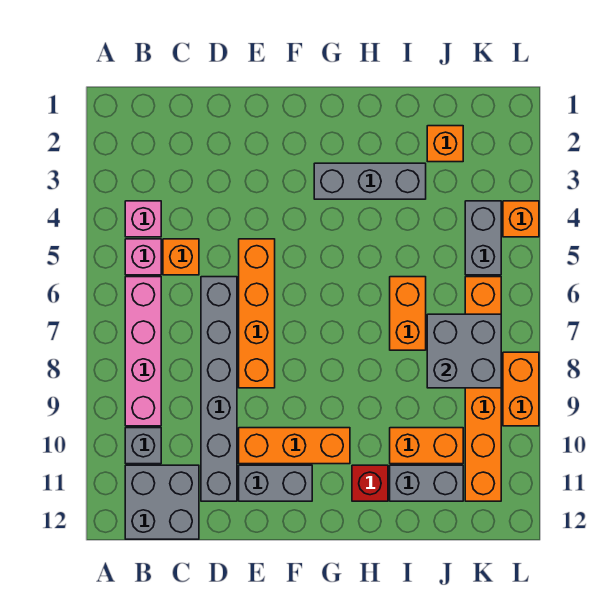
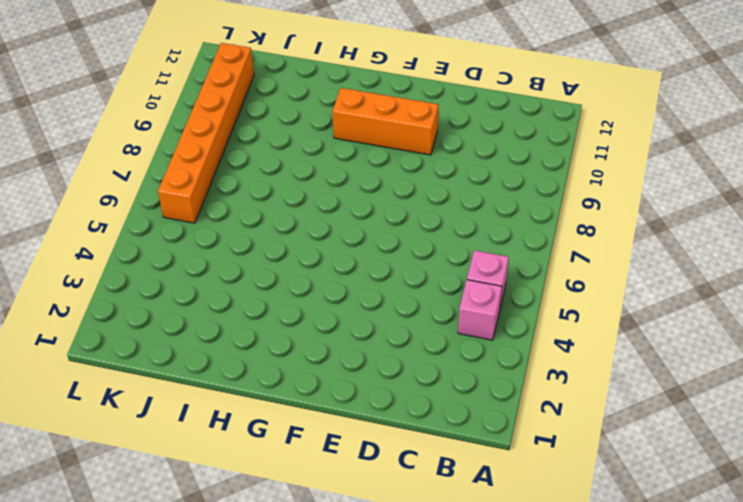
none -> pink 1x4 brick [125,277,161,426]
none -> grey 1x1 brick [125,428,161,464]
none -> grey 2x2 brick [125,465,199,539]

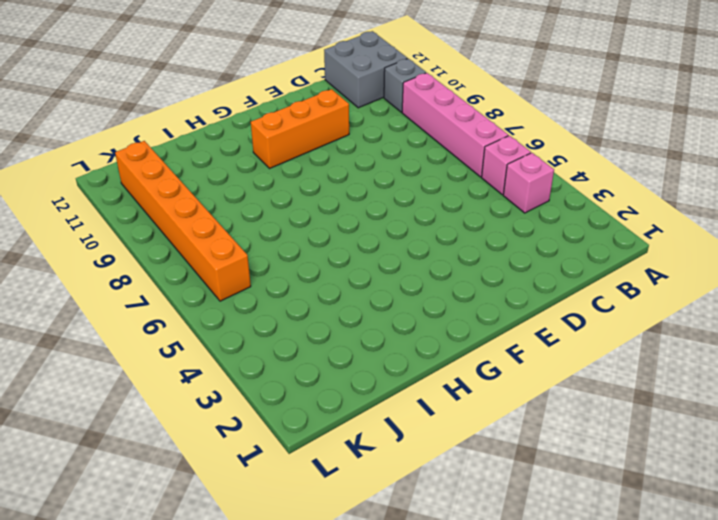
none -> orange 1x1 brick [163,239,199,275]
none -> grey 1x6 brick [201,277,237,501]
none -> orange 1x4 brick [239,239,275,388]

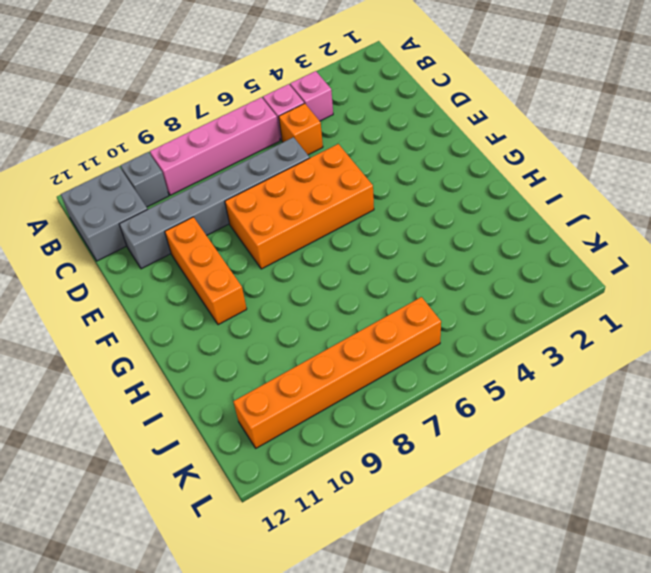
orange 2x4 brick [225,144,374,269] -> orange 1x4 brick [239,239,275,388]
none -> grey 1x2 brick [239,465,312,501]
none -> grey 1x3 brick [314,163,426,199]
none -> red 1x1 brick [352,465,388,501]

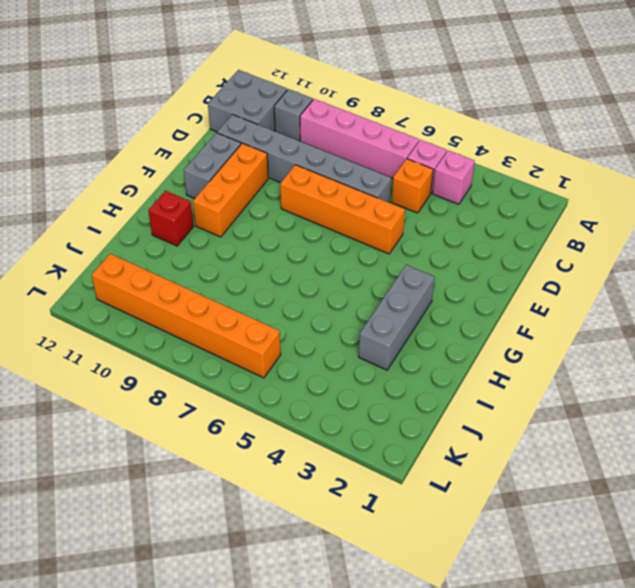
none -> orange 1x2 brick [390,277,426,350]
none -> orange 1x2 brick [390,428,463,464]
none -> grey 1x2 brick [390,465,463,501]

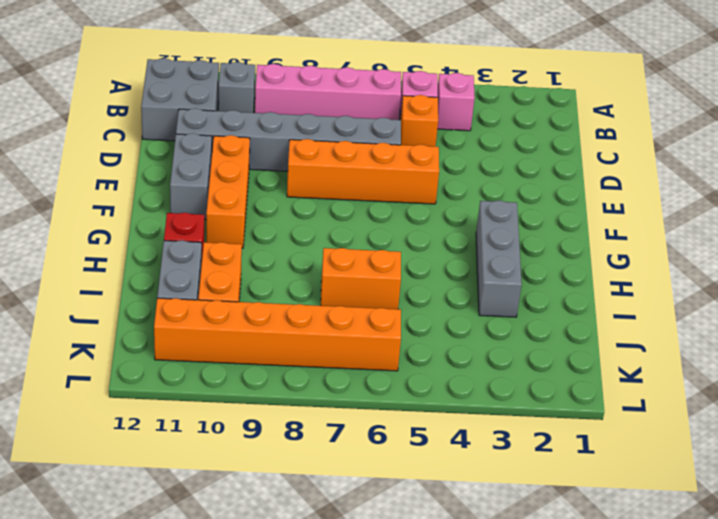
none -> orange 1x1 brick [427,126,463,162]
none -> grey 1x2 brick [465,201,501,275]
none -> orange 1x1 brick [503,201,539,237]

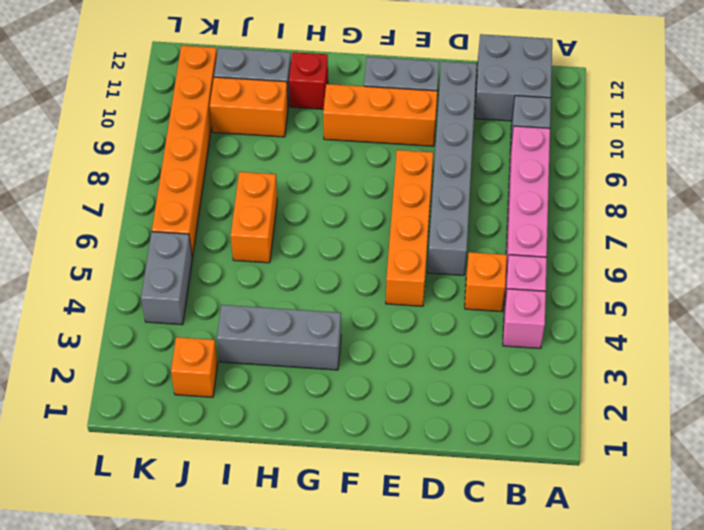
none -> orange 1x1 brick [503,201,539,237]
none -> orange 1x2 brick [503,352,539,426]
none -> grey 2x2 brick [427,314,501,388]

